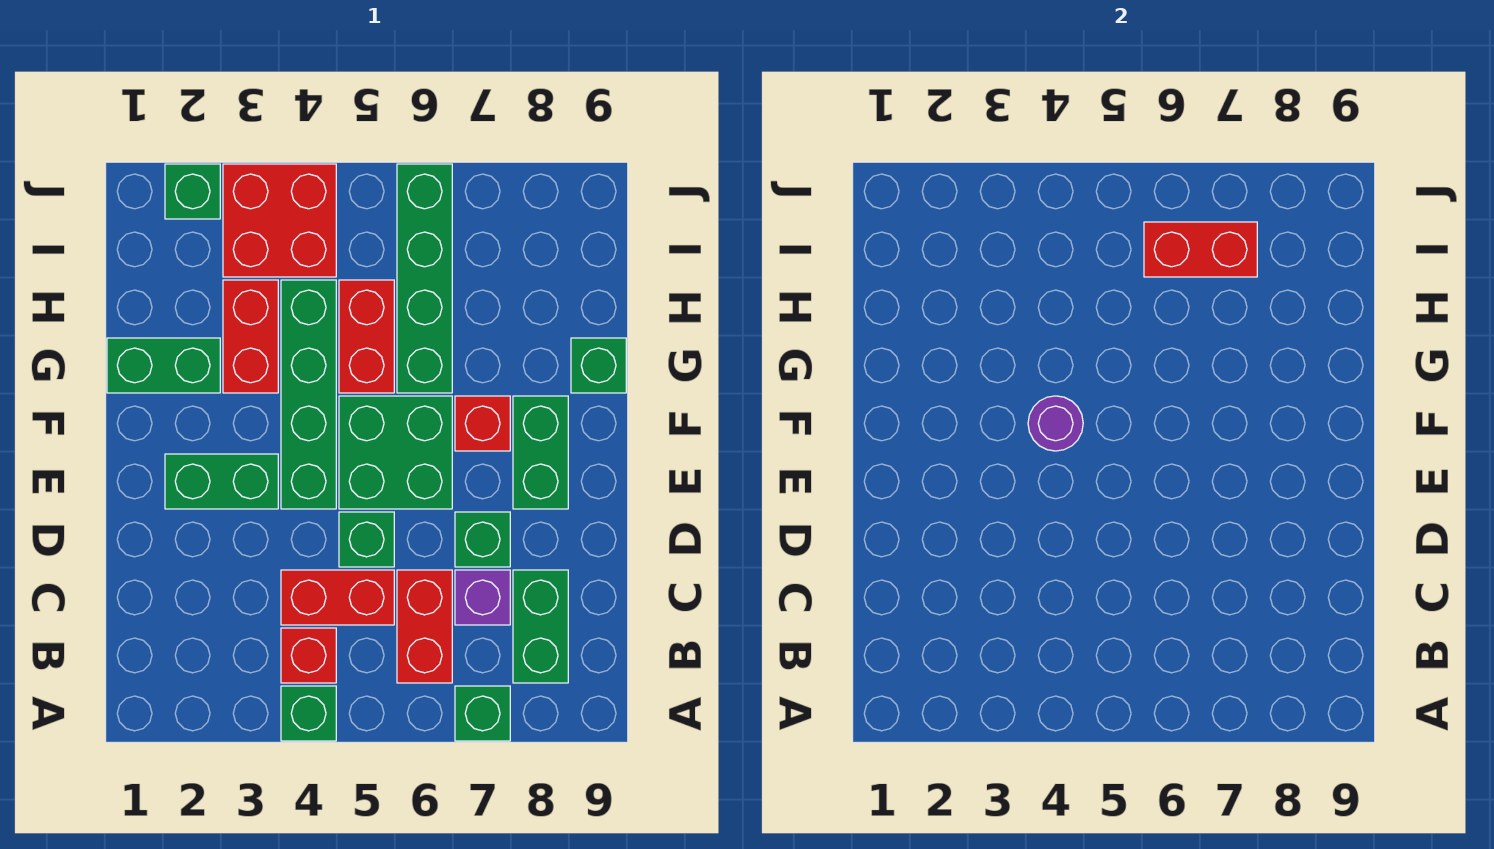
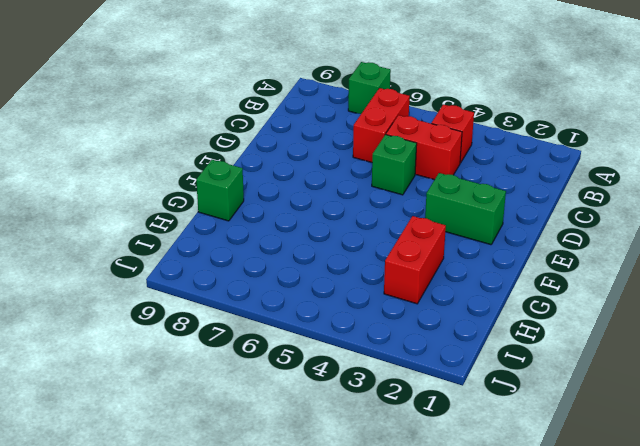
none -> green 1x1 brick [281,686,336,741]
none -> green 1x2 brick [513,570,568,683]
none -> purple 1x1 brick [455,570,510,625]

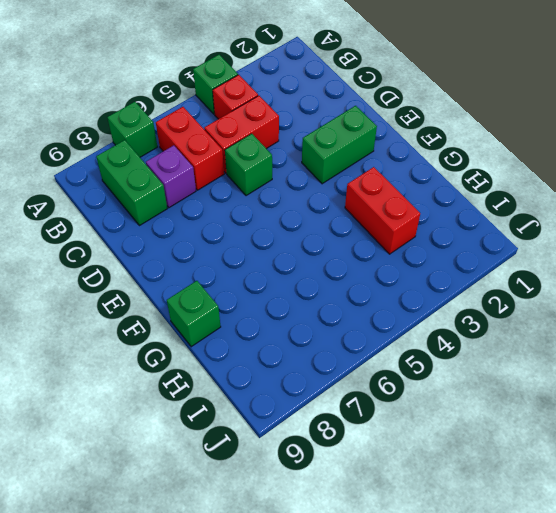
none -> green 1x1 brick [455,512,510,567]
none -> green 1x4 brick [281,280,336,509]
none -> green 2x2 brick [339,396,452,509]

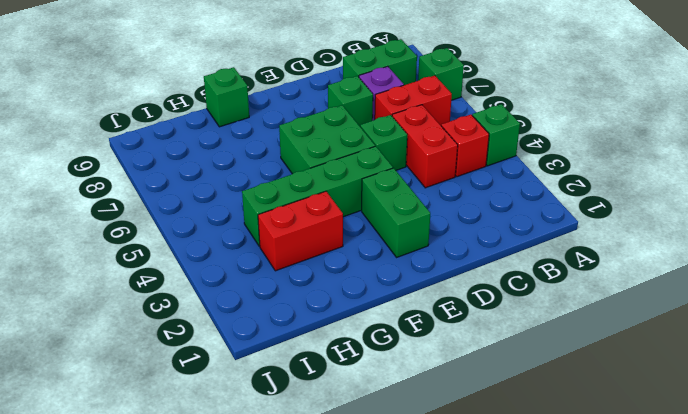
none -> green 1x2 brick [513,396,568,509]
none -> red 1x1 brick [455,396,510,451]
none -> green 1x2 brick [107,338,220,393]

